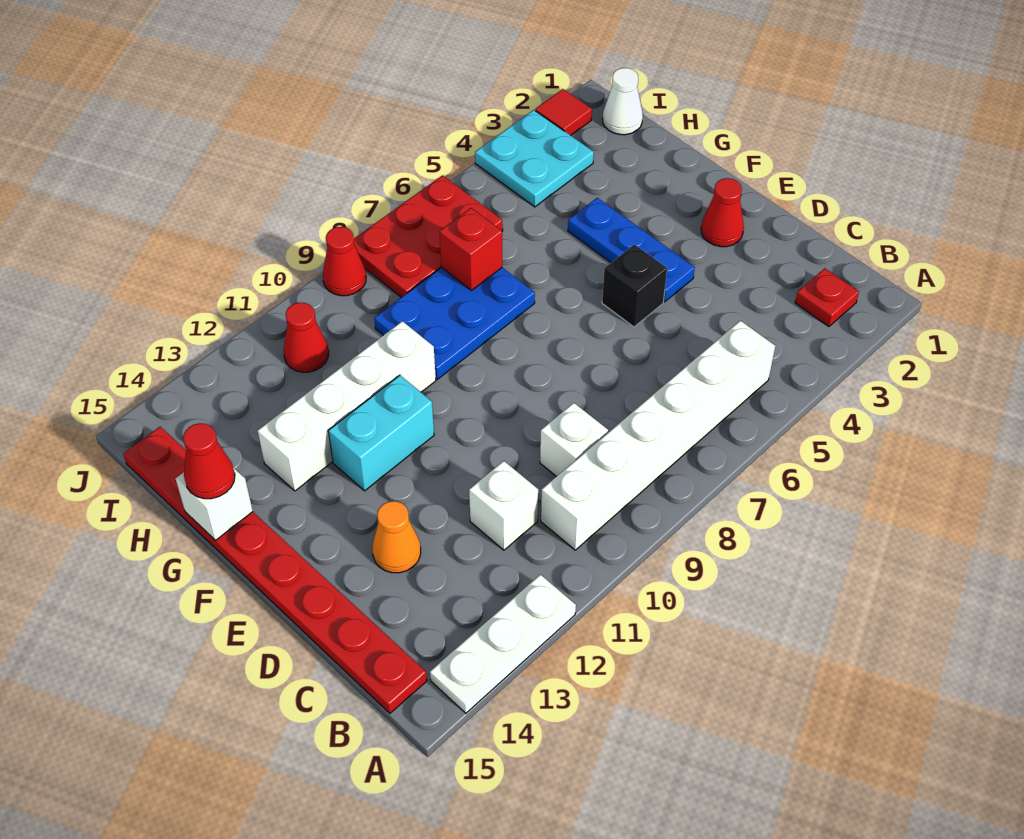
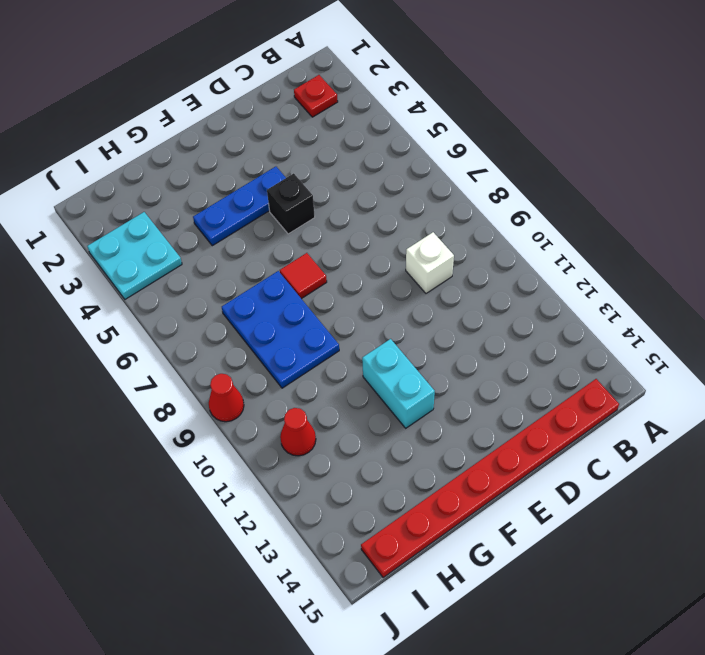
red 1x1 tile [280,253,327,299] -> red 1x1 tile moved to [535,89,592,135]
none -> white 1x3 plate [430,575,576,713]
none -> white 1x6 brick [541,321,775,550]
none -> white 1x1 brick [469,461,538,550]

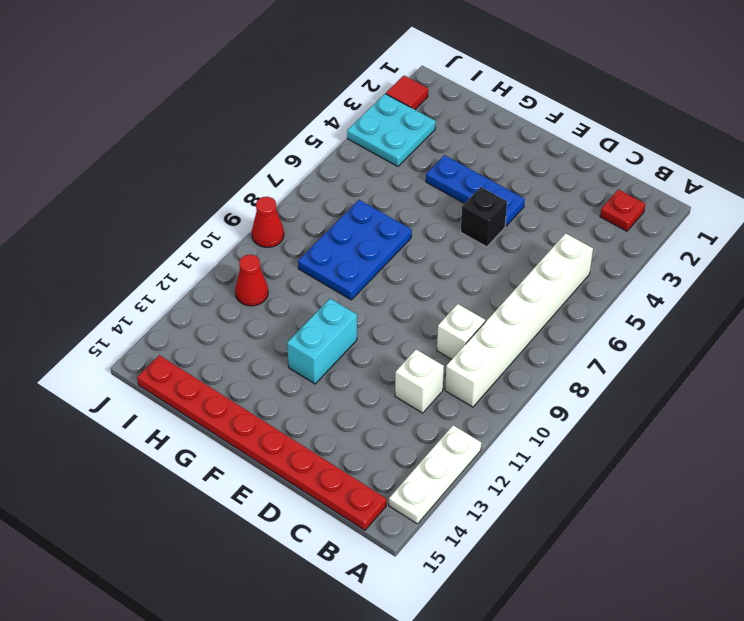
none -> orange 1x1 cone [372,501,421,573]
none -> red 1x1 cone [701,178,744,247]
none -> white 1x4 brick [258,321,436,491]

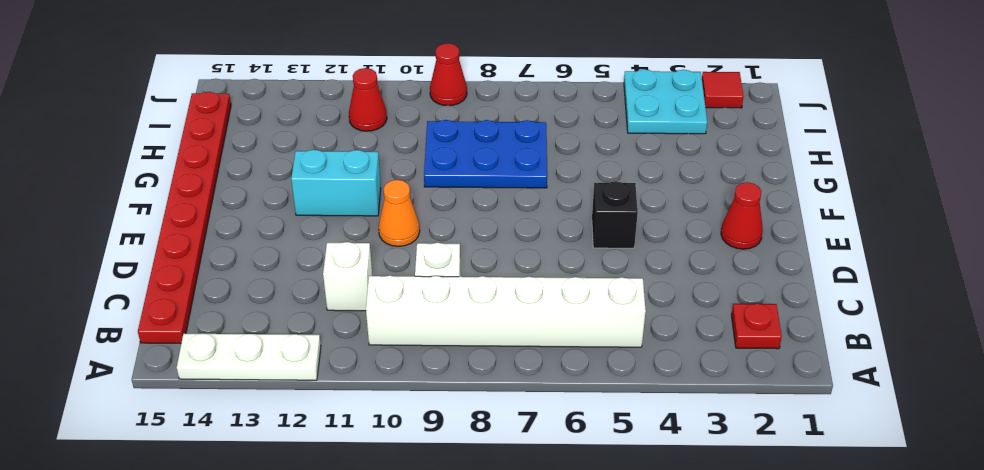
orange 1x1 cone [379,180,420,246] -> orange 1x1 cone moved to [372,501,421,573]
none -> blue 1x3 plate [568,198,695,302]
none -> white 1x4 brick [258,321,436,491]
none -> white 1x1 cone [603,68,643,135]

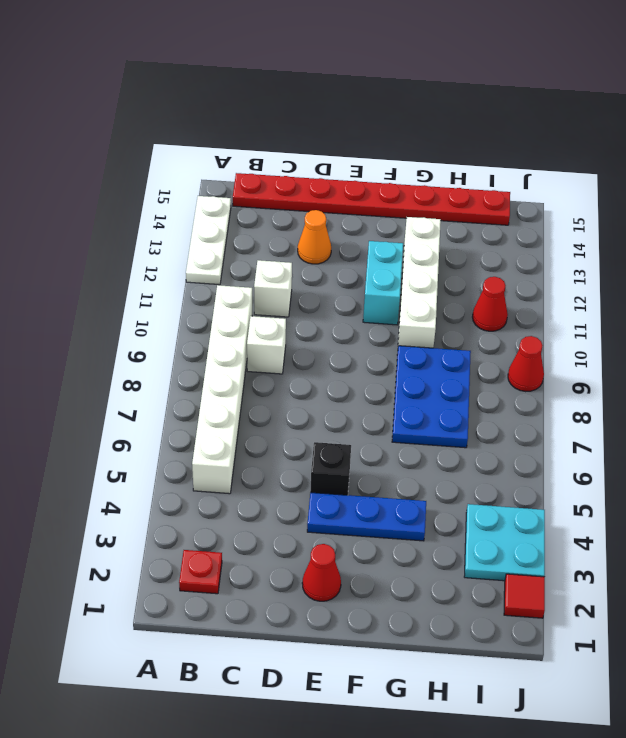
none -> white 1x1 cone [603,68,643,135]
none -> red 2x3 plate [354,175,503,297]
none -> white 1x1 brick [176,468,253,540]

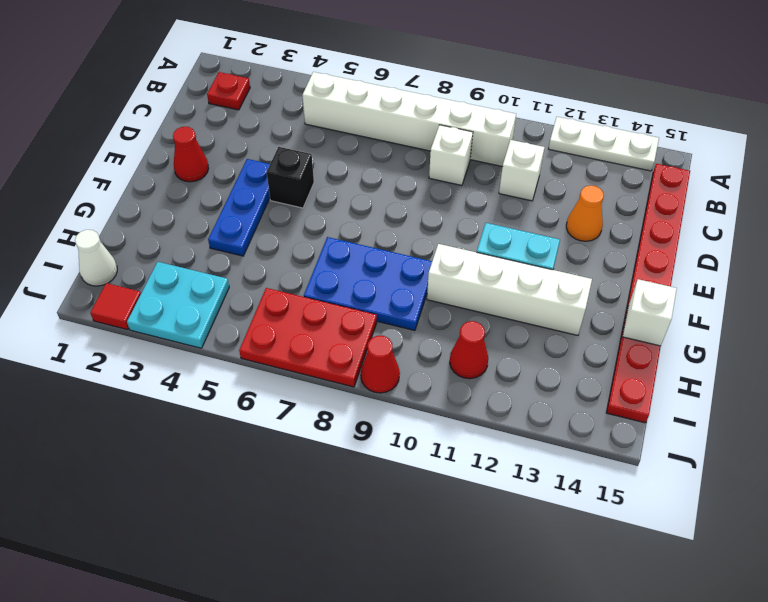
none -> red 1x1 brick [439,208,502,290]
none -> red 1x1 cone [183,423,235,499]

